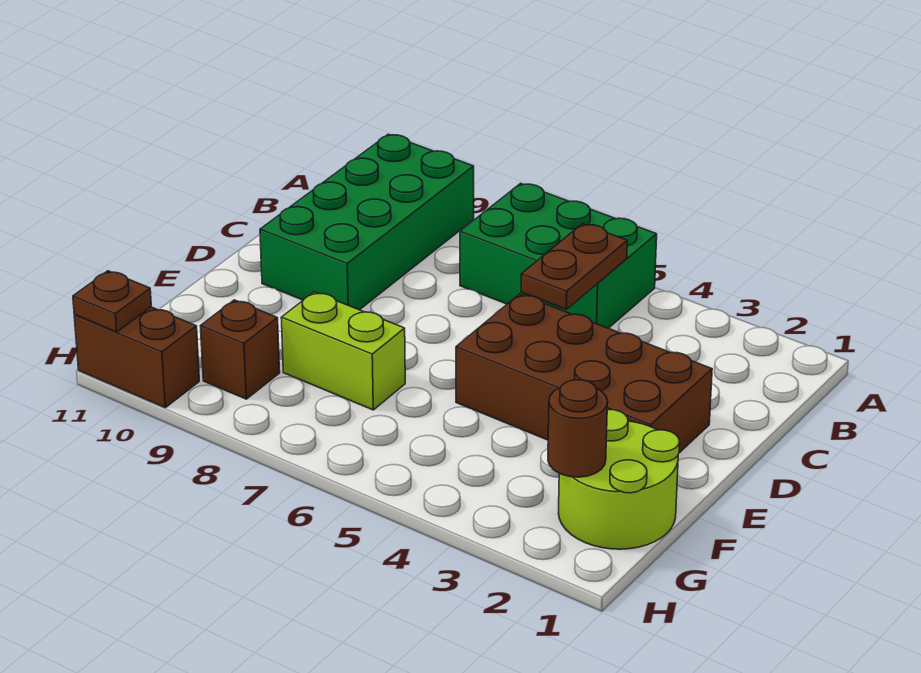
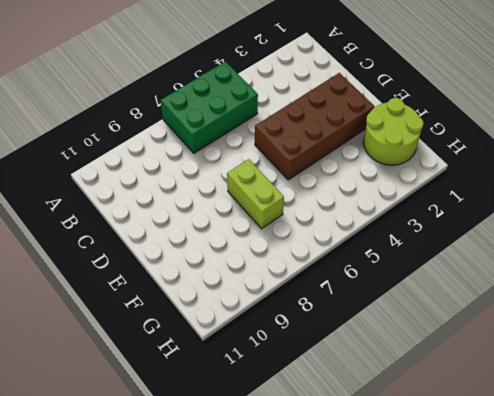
lime 1x2 brick [227,159,284,229] -> lime 1x2 brick turned to [281,292,405,410]
none -> green 2x4 brick [260,134,474,310]
none -> brown 1x1 brick [201,300,280,399]

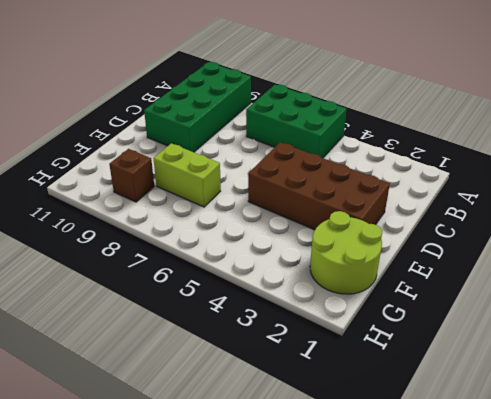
none -> brown 1x2 brick [74,307,199,408]
none -> brown 1x2 plate [521,224,627,309]

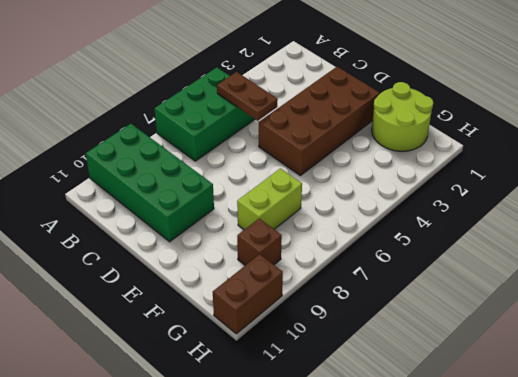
none -> brown 1x1 round brick [548,380,608,477]
none -> brown 1x1 plate [73,271,151,332]

